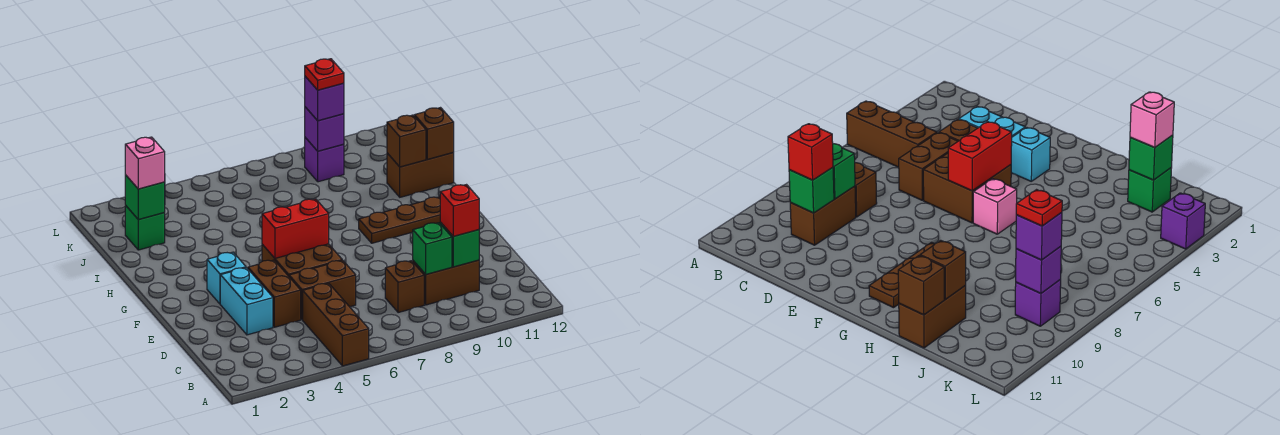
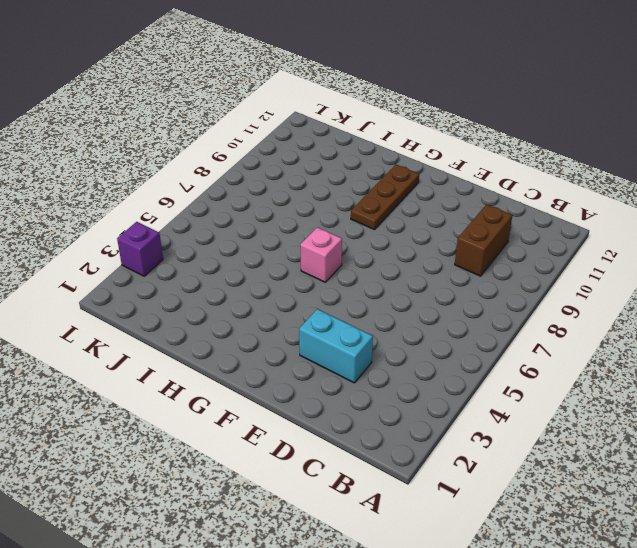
none -> brown 1x3 brick [303,283,369,366]
none -> brown 1x1 brick [385,261,424,313]
none -> brown 1x2 brick [248,260,301,327]

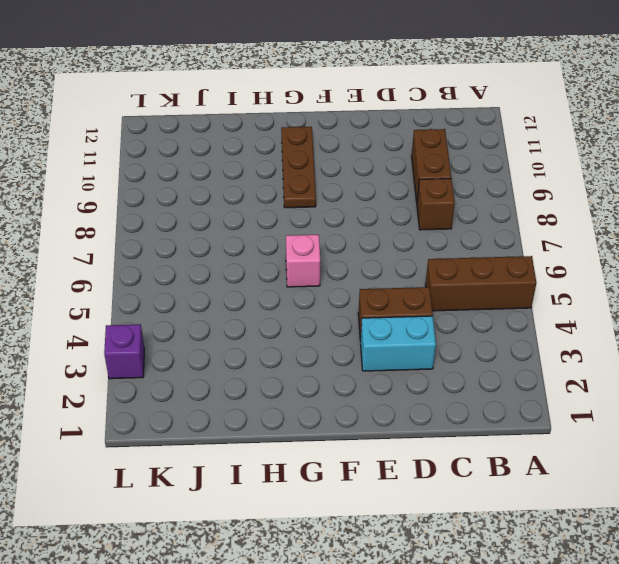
none -> brown 1x2 brick [289,260,356,320]
none -> brown 2x2 brick [262,244,342,276]
none -> cyan 1x1 brick [207,252,246,304]

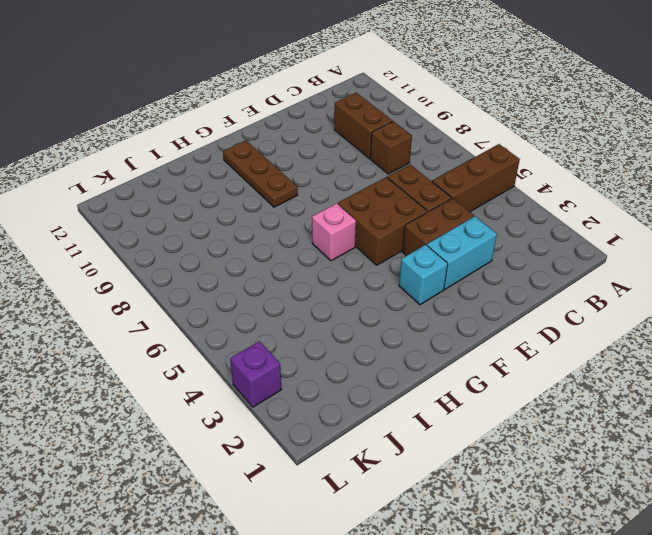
none -> brown 1x2 brick [387,153,454,197]
none -> green 1x1 brick [125,206,165,250]
none -> purple 1x1 brick [305,138,344,182]

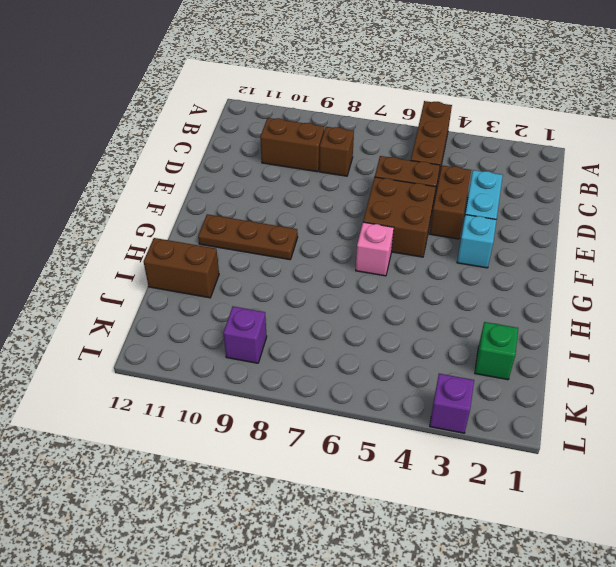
none -> green 1x1 brick [413,223,452,274]
none -> green 1x1 brick [440,222,479,267]
none -> red 1x2 brick [262,199,329,258]

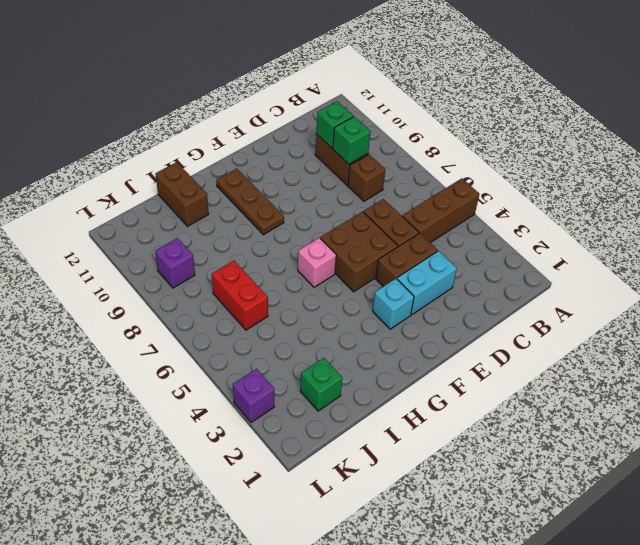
red 1x2 brick [212,261,268,330] -> red 1x2 brick moved to [262,199,329,258]
none -> brown 1x1 brick [387,115,426,167]
none -> brown 1x1 brick [414,108,454,159]
none -> green 1x1 brick [125,175,165,220]

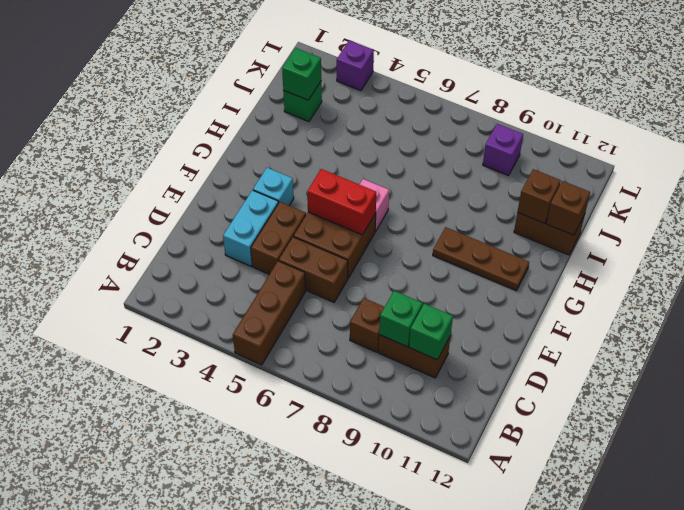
none -> purple 1x1 brick [305,107,344,151]
none -> red 1x1 brick [440,185,479,236]
none -> pink 1x1 brick [125,137,165,189]

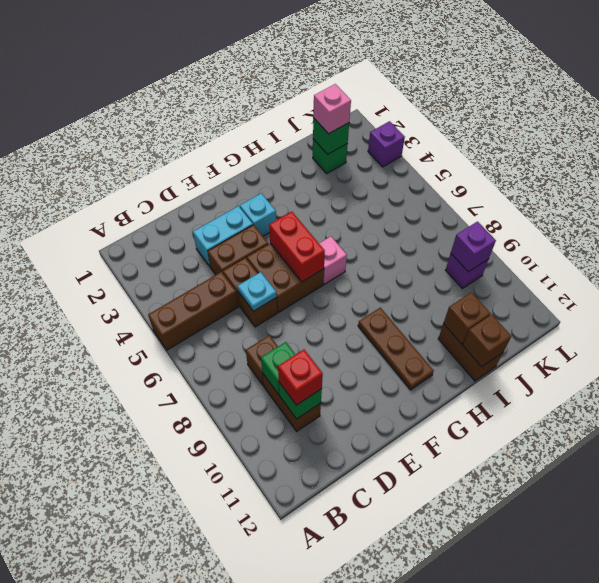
cyan 1x1 plate [238,272,277,311] -> none
none -> purple 1x1 brick [305,76,344,121]
none -> red 1x1 plate [305,59,344,90]

